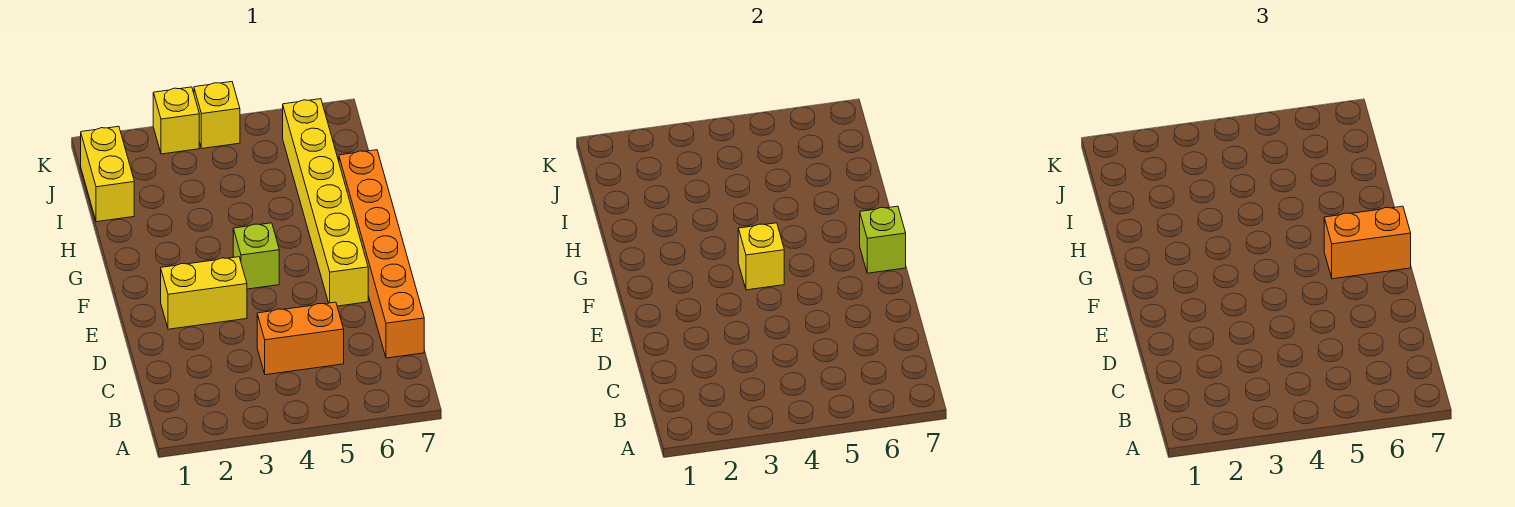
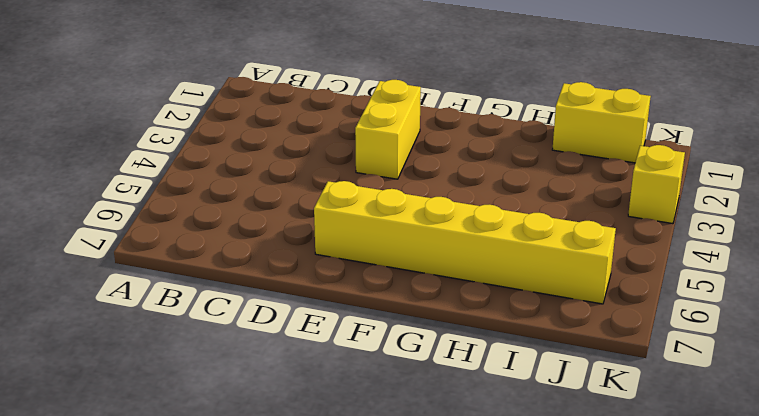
none -> orange 1x2 brick [257,302,344,375]
none -> orange 1x6 brick [339,150,424,358]

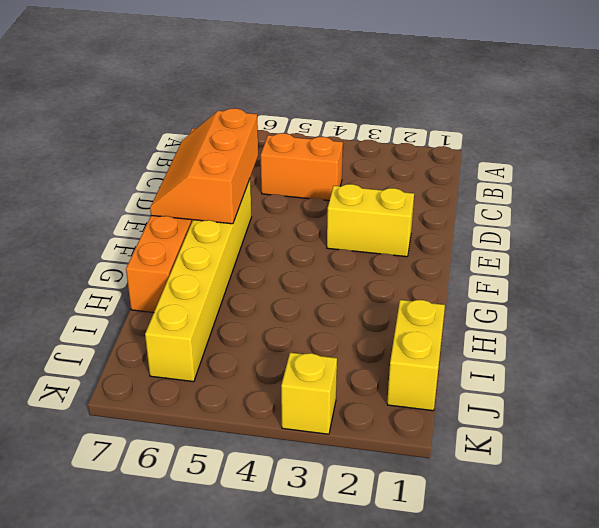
orange 2x3 slope [150,108,258,224] -> lime 1x1 brick [860,206,906,273]
none -> lime 1x1 brick [233,223,279,289]
none -> yellow 1x1 brick [194,82,240,148]

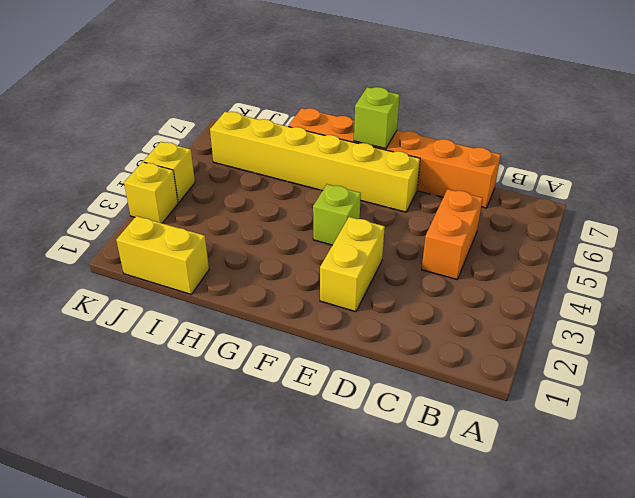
none -> yellow 1x1 brick [738,223,784,290]
none -> orange 1x2 brick [1324,206,1411,279]

